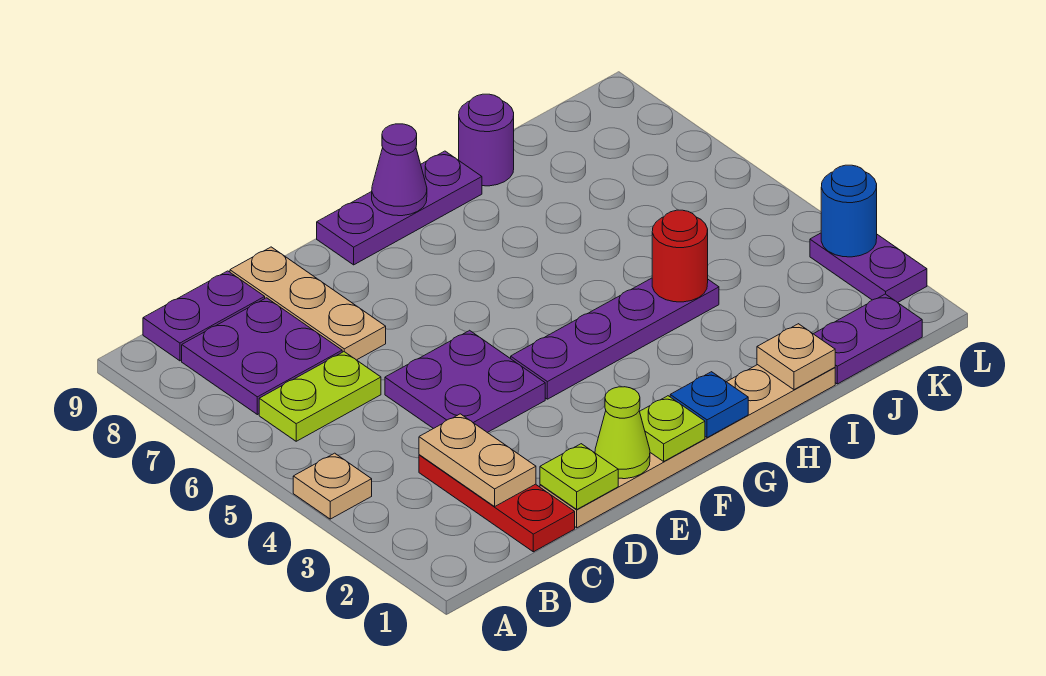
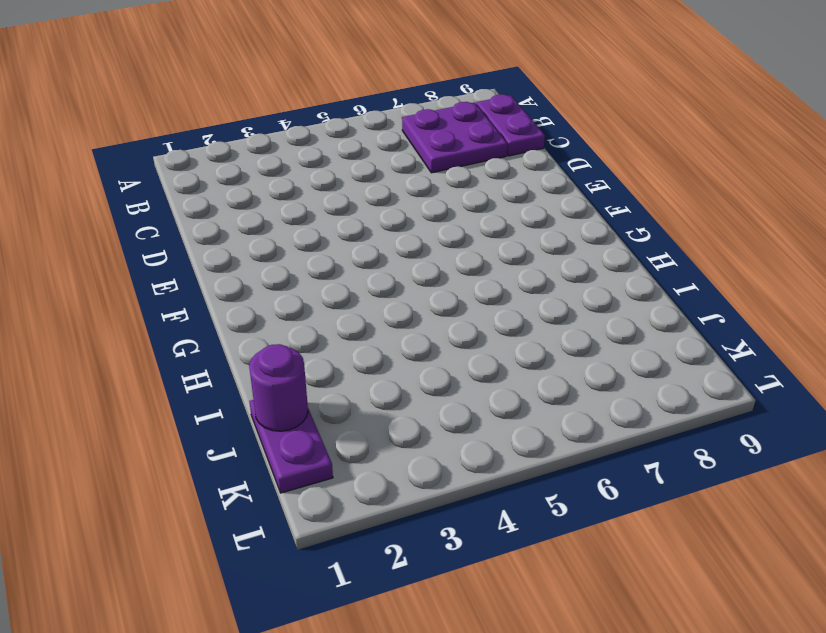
purple 1x1 round brick [249,344,308,431] -> purple 1x1 round brick moved to [459,94,514,186]
none -> tan 1x1 plate [293,453,372,519]
none -> lime 1x2 plate [259,352,381,441]
none -> red 1x3 plate [419,455,575,552]

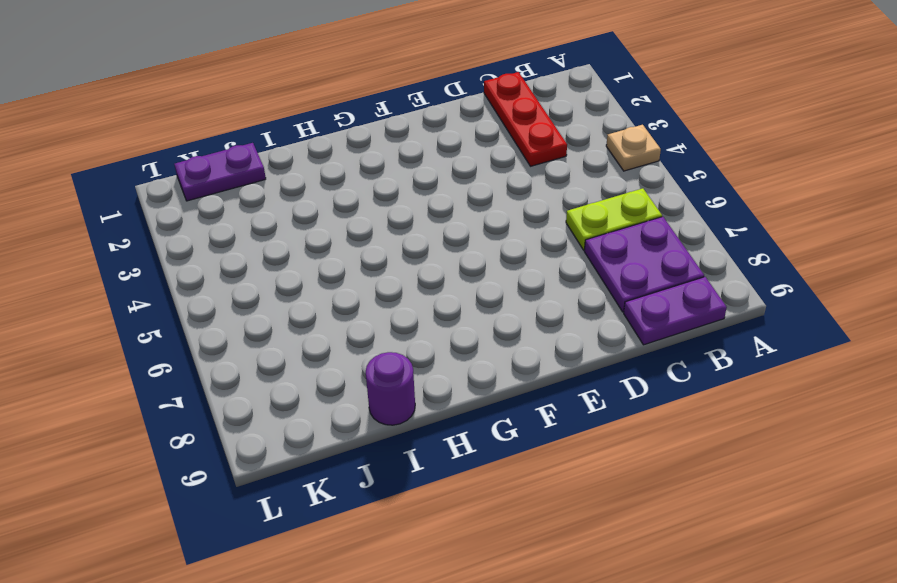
none -> tan 1x6 plate [540,365,835,528]
none -> purple 2x2 plate [385,330,545,433]
none -> tan 1x3 plate [230,247,386,360]

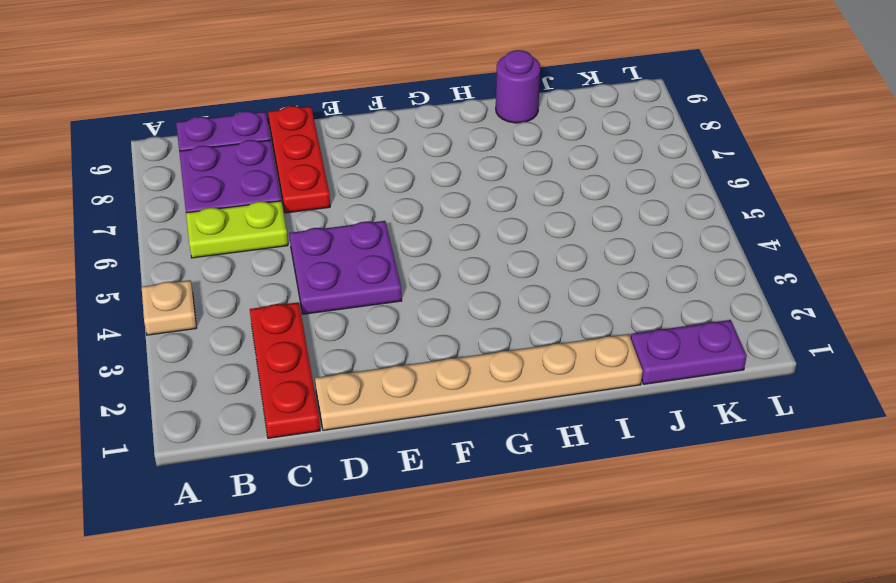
red 1x3 plate [268,106,330,213] -> tan 1x3 plate [230,247,386,360]
none -> purple 1x4 plate [511,278,719,399]
none -> purple 1x3 plate [317,151,482,265]
none -> purple 1x2 plate [810,233,927,303]

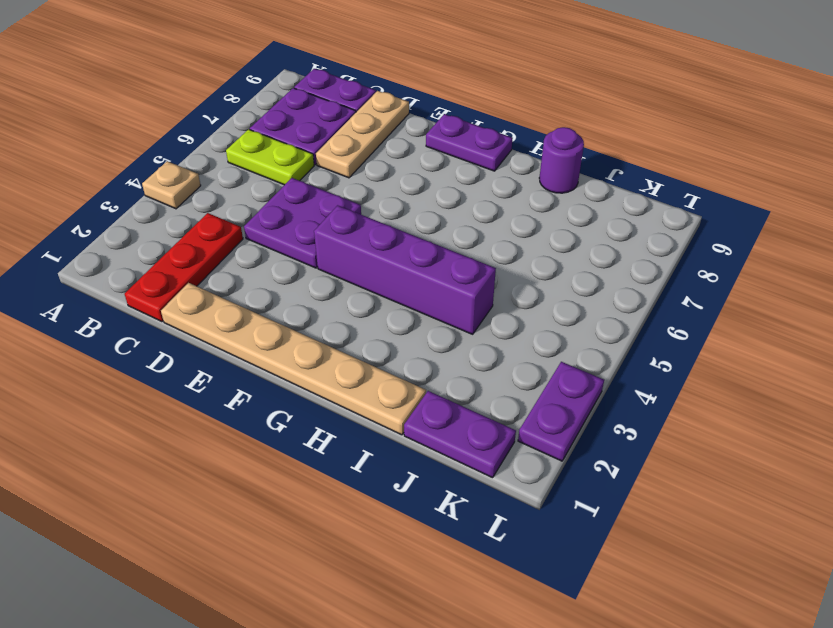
purple 1x4 brick [314,205,496,334] -> purple 1x4 plate [511,278,719,399]
purple 1x2 plate [426,114,513,171] -> purple 1x3 plate [317,151,482,265]
none -> tan 1x2 plate [419,414,536,506]
none -> lime 1x1 plate [540,444,618,509]
none -> lime 1x1 cone [595,387,650,479]

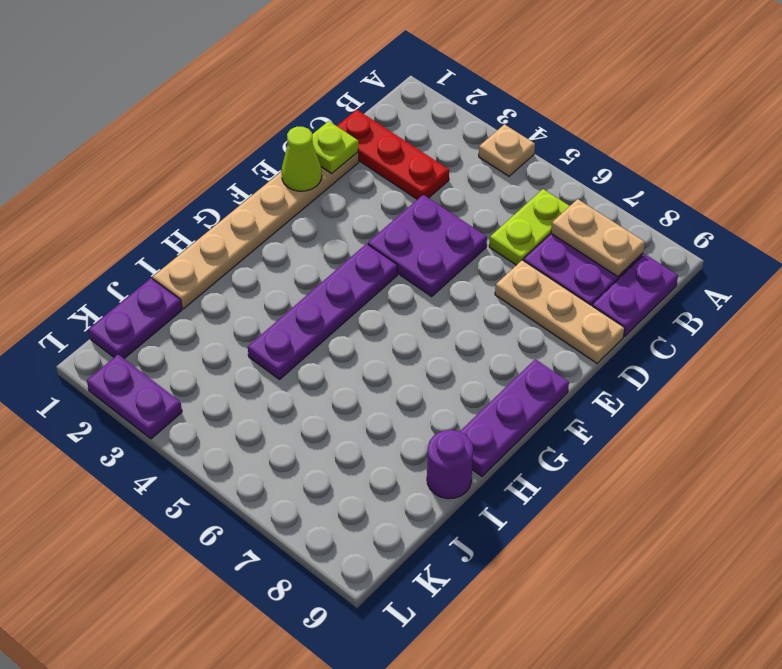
tan 1x2 plate [551,199,645,277] -> tan 1x2 plate moved to [419,414,536,506]
none -> lime 1x1 plate [640,396,705,461]
none -> blue 1x1 plate [670,372,748,438]
none -> purple 1x1 cone [372,124,427,216]

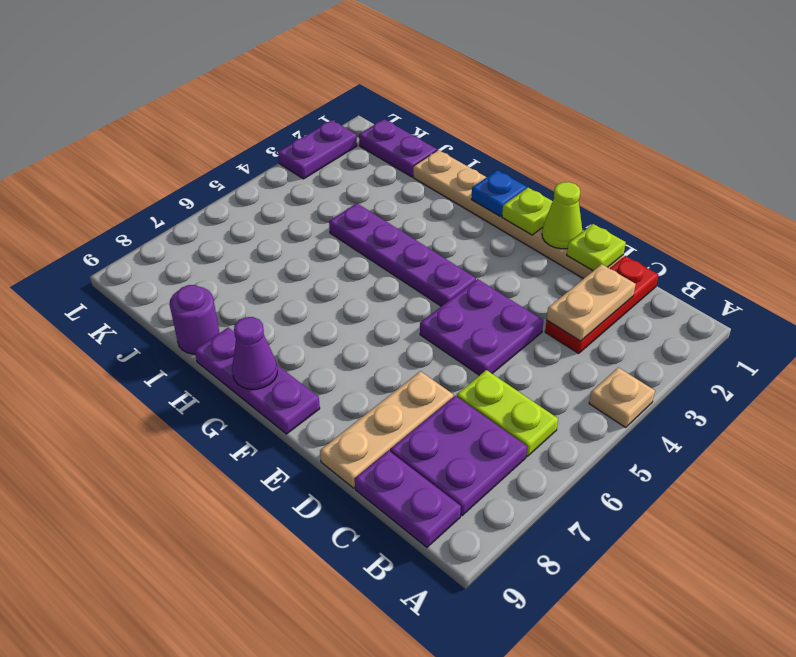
none -> tan 1x1 plate [757,324,835,390]
none -> red 1x1 round brick [652,210,708,302]
none -> blue 1x1 round brick [821,165,877,257]

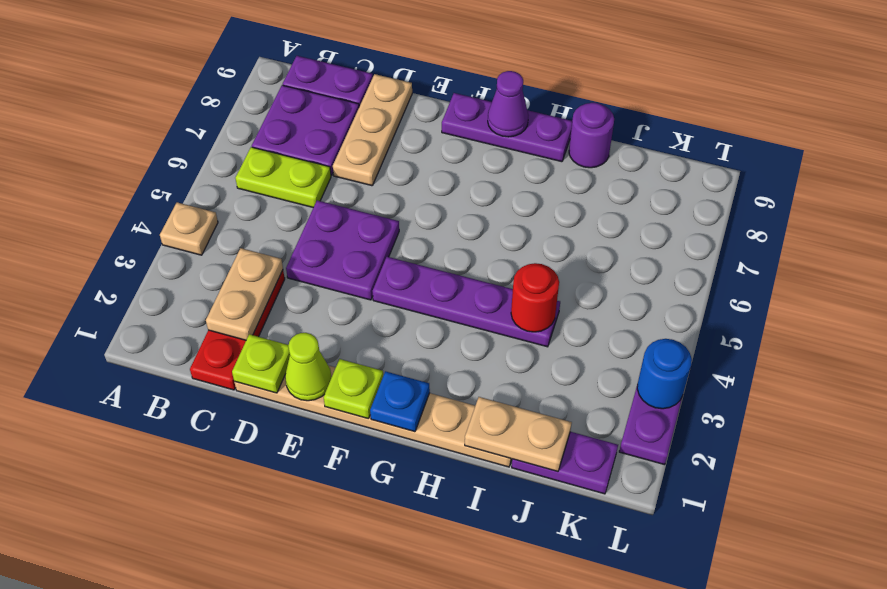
tan 1x2 plate [465,397,572,472] -> tan 1x1 plate [757,324,835,390]

